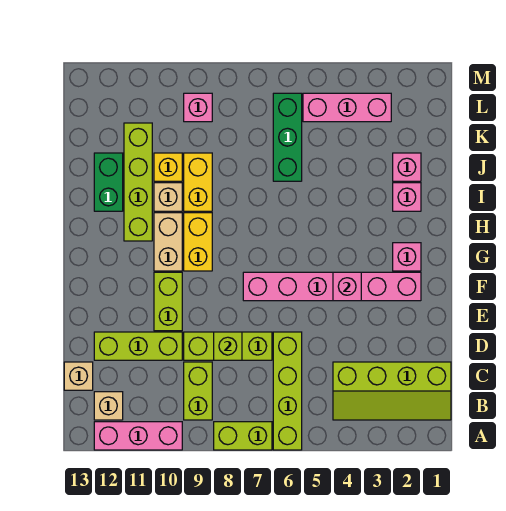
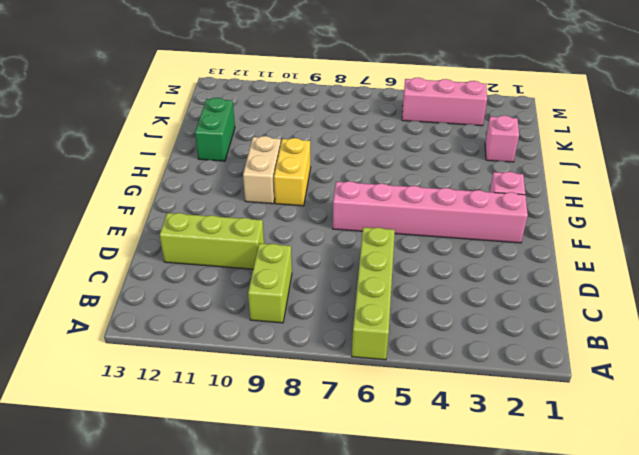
none -> lime 1x2 brick [214,422,272,450]
none -> pink 1x3 brick [94,422,182,450]
none -> lime 2x4 slope [333,362,451,420]

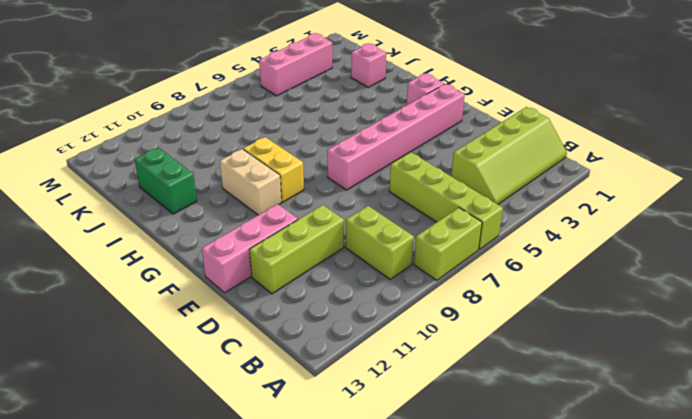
pink 1x3 brick [202,204,298,293] -> pink 1x3 brick moved to [94,422,182,450]
none -> tan 1x1 brick [94,392,123,420]
none -> tan 1x1 brick [64,362,93,390]
none -> lime 1x3 brick [184,332,272,360]

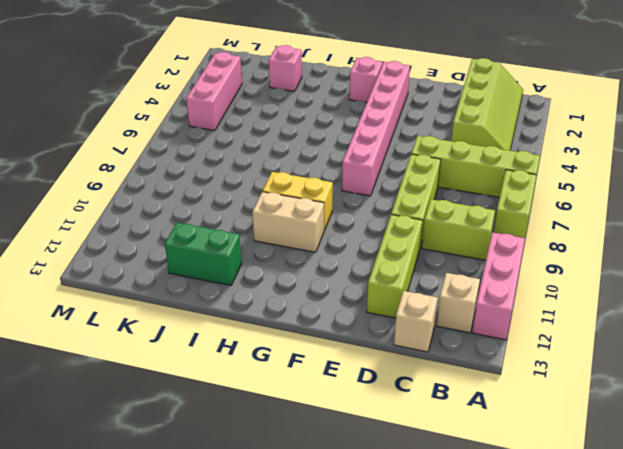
none -> lime 1x2 brick [154,272,182,331]
none -> lime 1x4 brick [124,123,152,241]
none -> pink 1x1 brick [393,183,421,211]

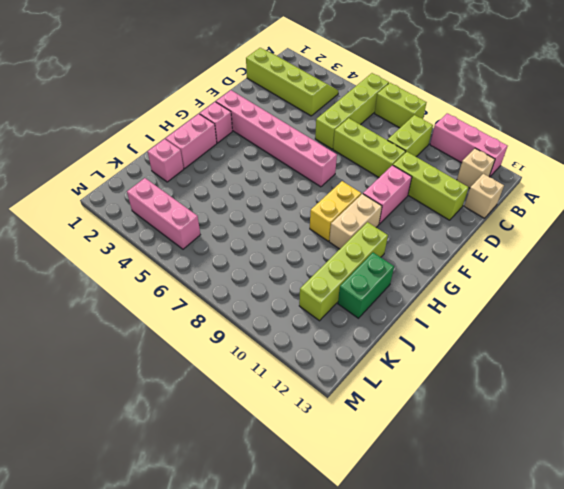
pink 1x2 brick [363,165,412,224] -> lime 1x2 brick [154,272,182,331]
pink 1x2 brick [165,114,217,169] -> pink 1x1 brick [393,183,421,211]
none -> yellow 1x2 brick [184,153,212,211]
none -> tan 1x1 brick [154,183,182,211]
none -> green 1x3 brick [273,93,302,181]

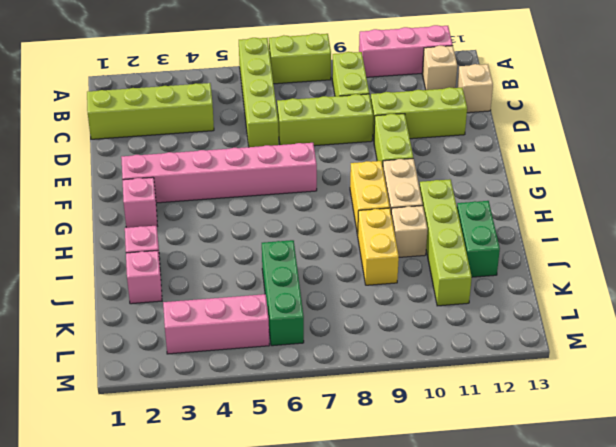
none -> yellow 1x1 brick [154,153,182,181]
none -> pink 1x1 brick [184,93,212,122]
none -> lime 1x1 brick [214,332,242,360]

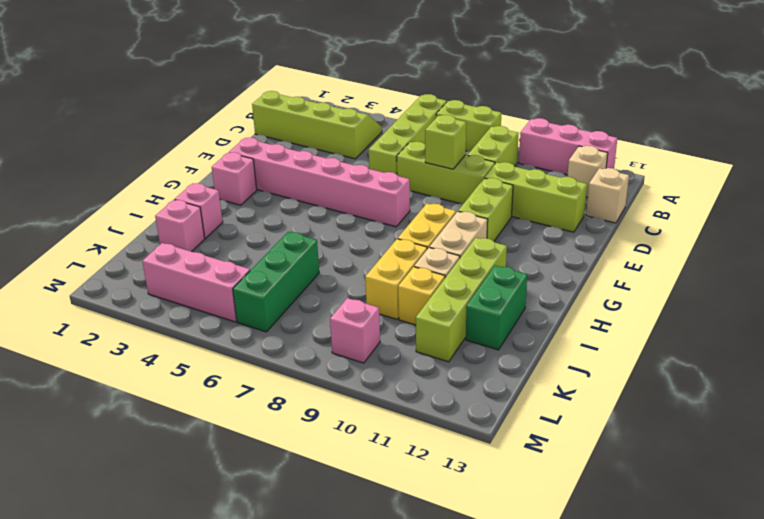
none -> pink 1x1 brick [333,272,361,301]

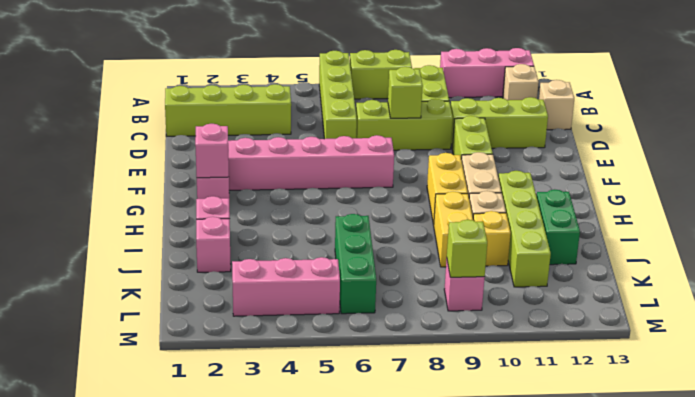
pink 1x1 brick [195,124,229,178] -> pink 1x1 brick moved to [333,272,361,301]
lime 1x1 brick [447,220,487,277] -> none

